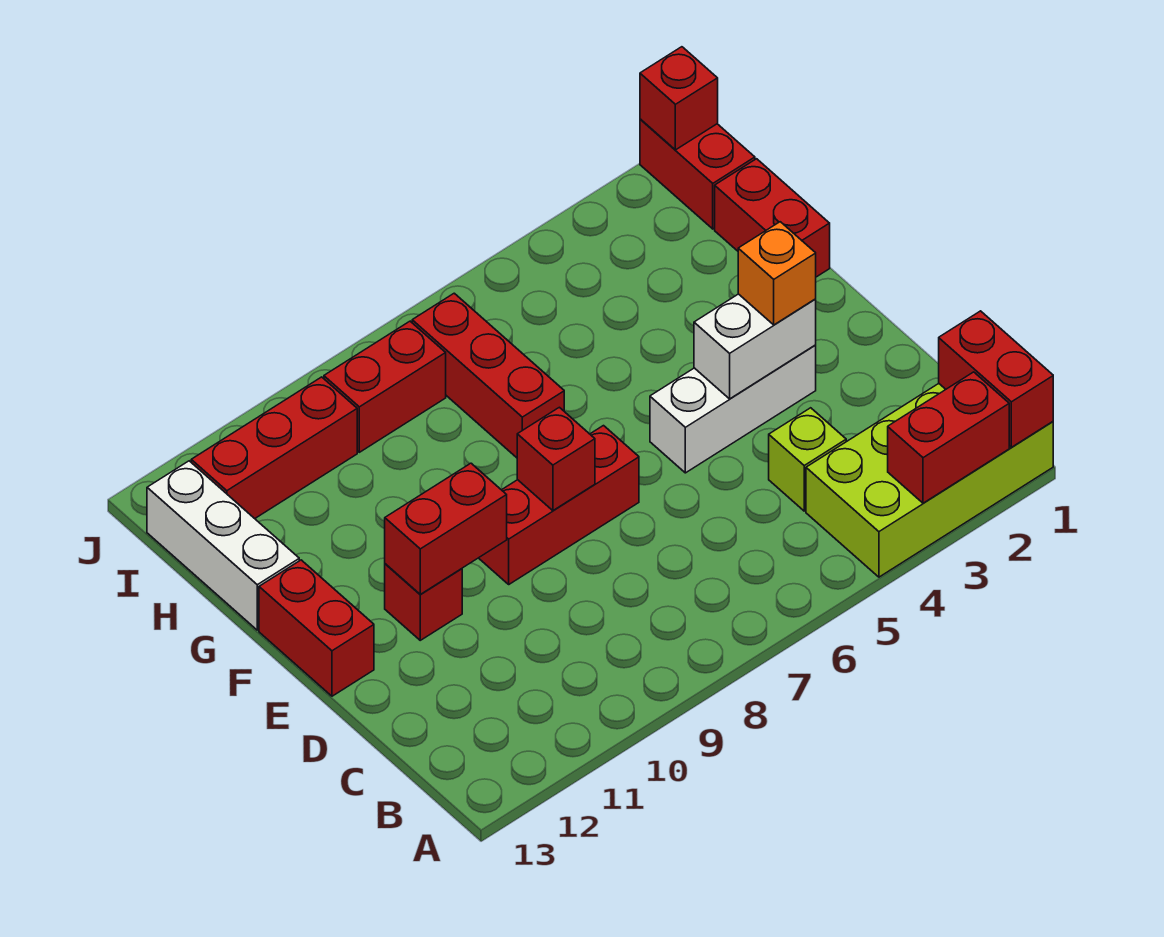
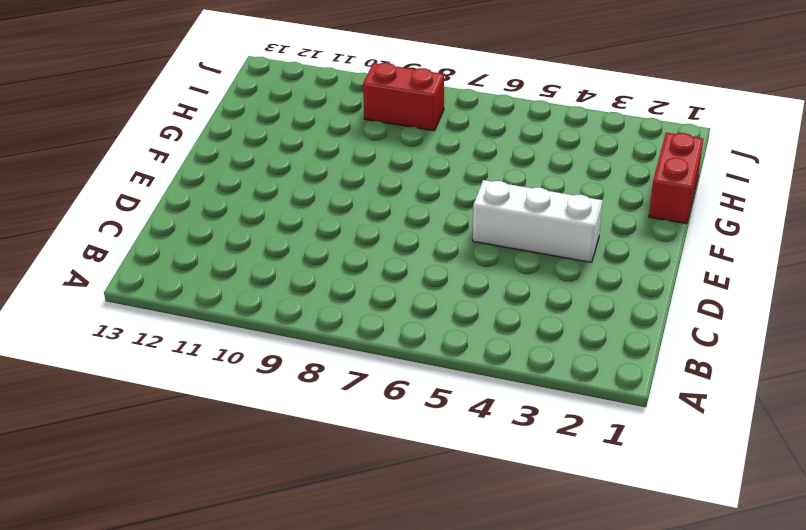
none -> lime 2x4 brick [806,384,1053,577]
none -> lime 1x1 brick [769,408,846,511]
none -> red 1x3 brick [479,426,639,584]

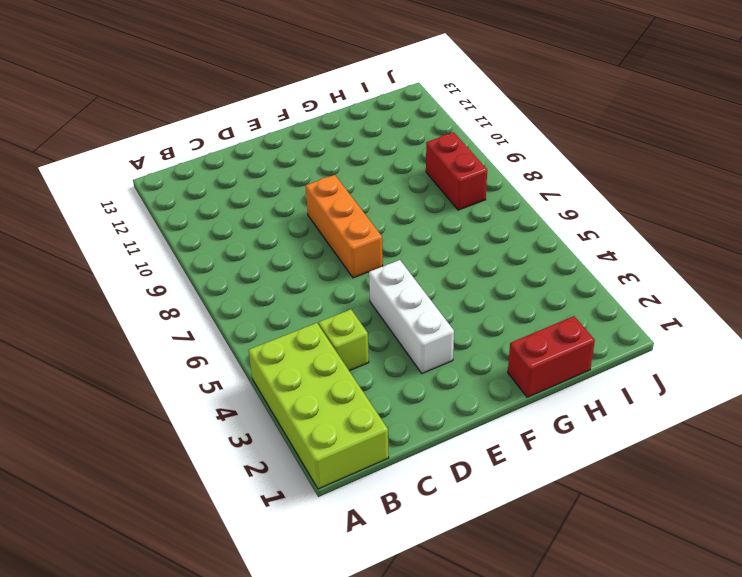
orange 1x3 brick [306,175,383,278] -> red 1x3 brick [479,426,639,584]
none -> red 1x1 brick [385,564,462,640]
none -> red 1x2 brick [259,560,374,696]
none -> red 1x3 brick [412,293,564,458]

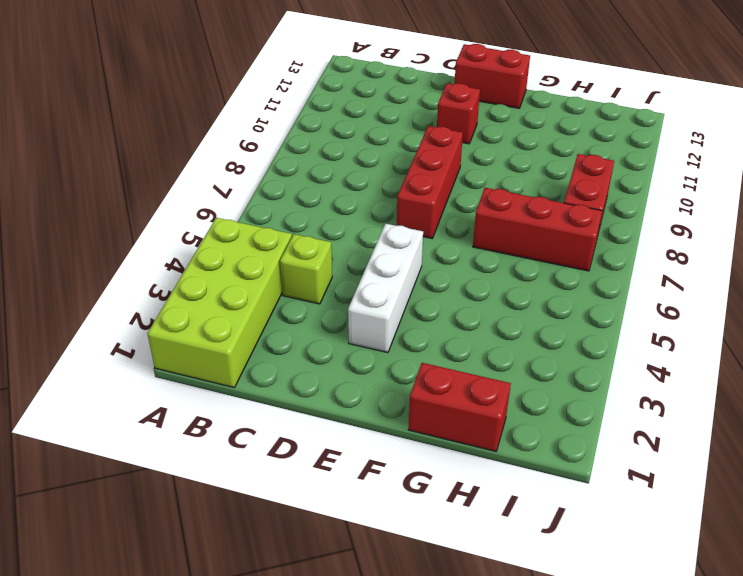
none -> white 1x3 brick [147,461,299,630]
none -> red 1x2 brick [640,119,755,229]
none -> red 1x3 brick [191,377,357,519]

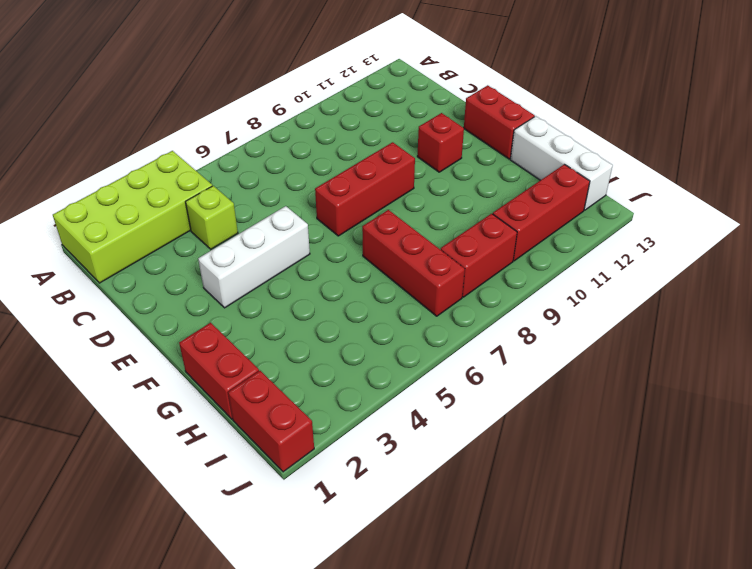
none -> red 1x2 brick [939,311,1053,447]
none -> red 1x2 brick [888,372,1009,503]
none -> white 1x2 brick [694,294,816,399]

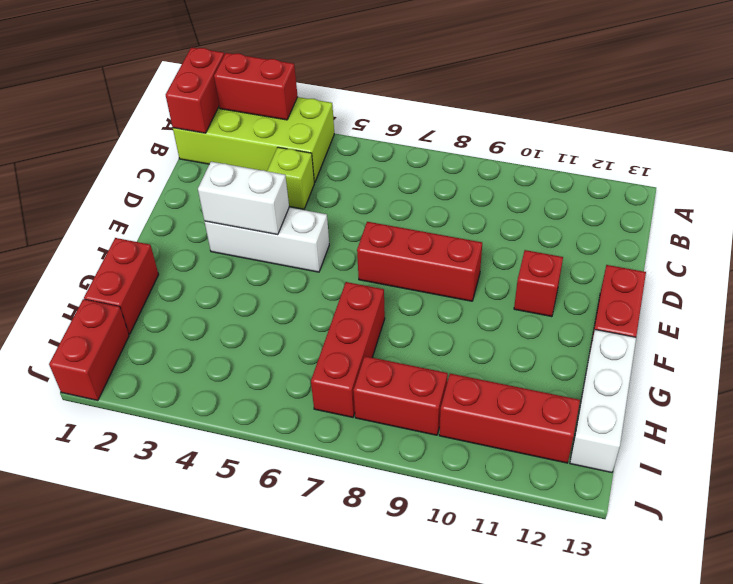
none -> red 1x1 brick [517,407,595,511]
none -> red 1x2 brick [385,463,507,595]
none -> red 1x1 brick [640,47,718,150]

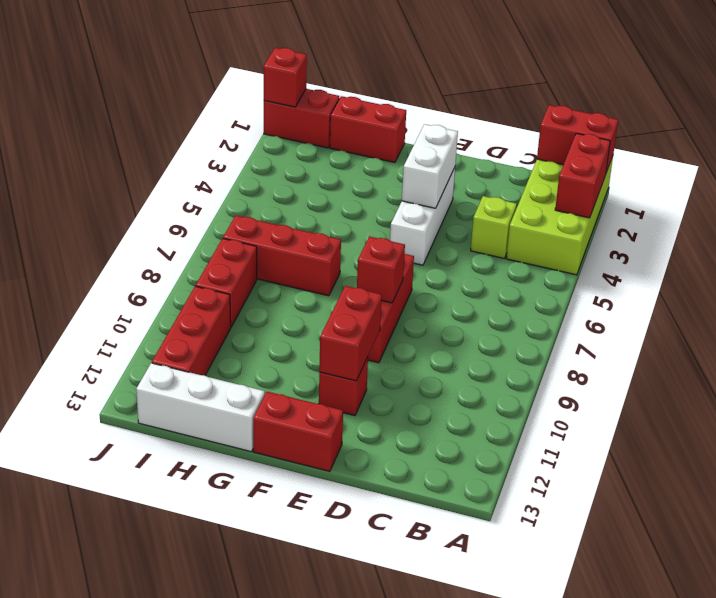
none -> orange 1x1 brick [738,222,816,325]

